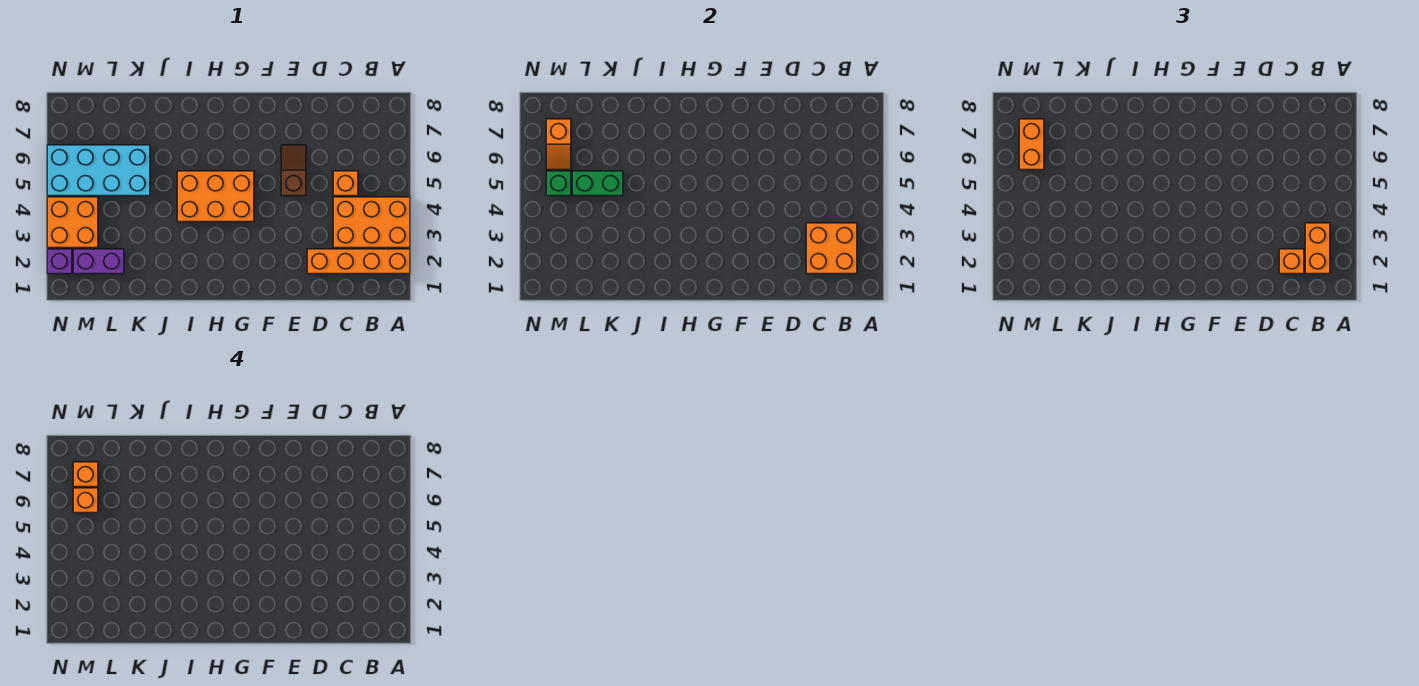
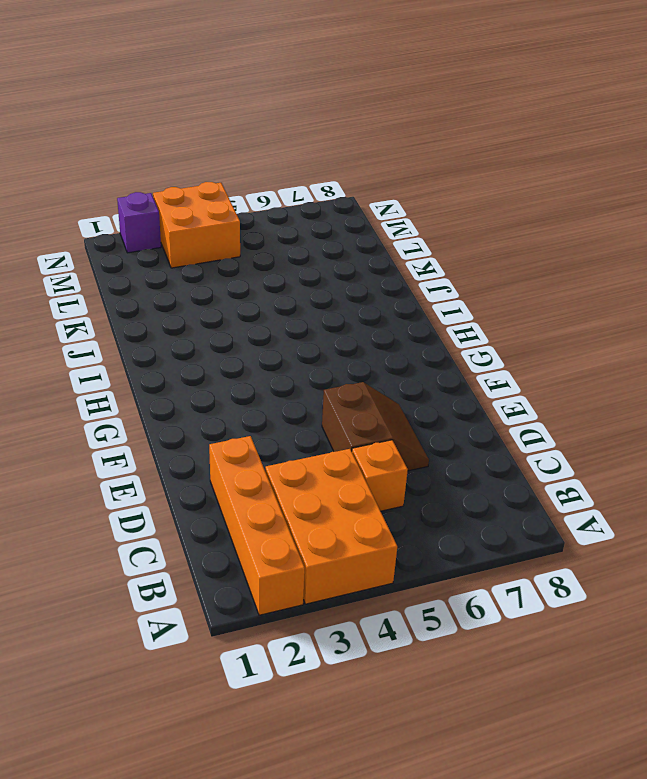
brown 2x2 slope [322,382,429,471] -> brown 1x2 slope [281,145,306,196]
none -> orange 2x3 brick [177,171,254,222]
none -> cyan 2x4 brick [47,145,150,196]
none -> purple 1x2 brick [73,249,124,274]

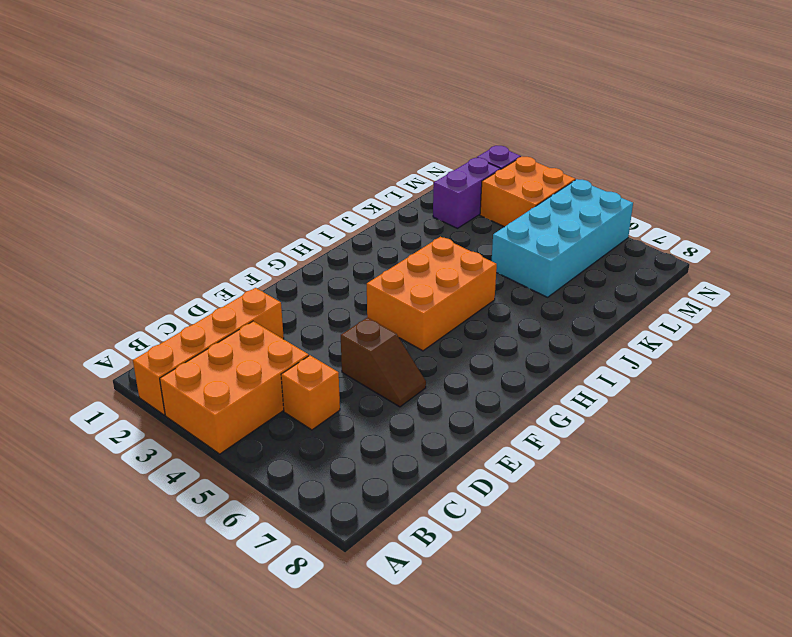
none -> orange 2x2 brick [806,223,857,274]
none -> green 1x2 brick [572,171,623,196]
none -> green 1x1 brick [546,171,571,196]

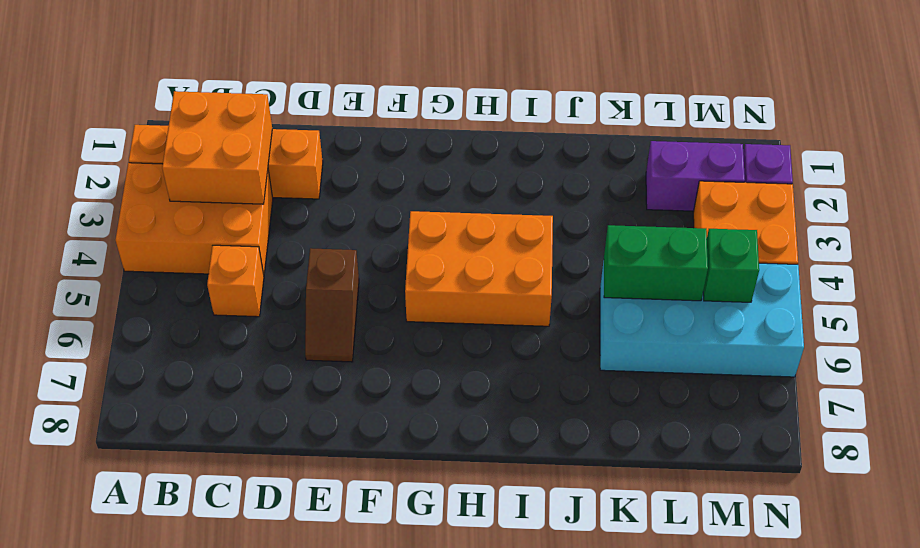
none -> orange 1x2 slope [546,119,571,170]
none -> orange 1x2 brick [1305,223,1330,274]
none -> orange 1x1 brick [1279,249,1304,274]

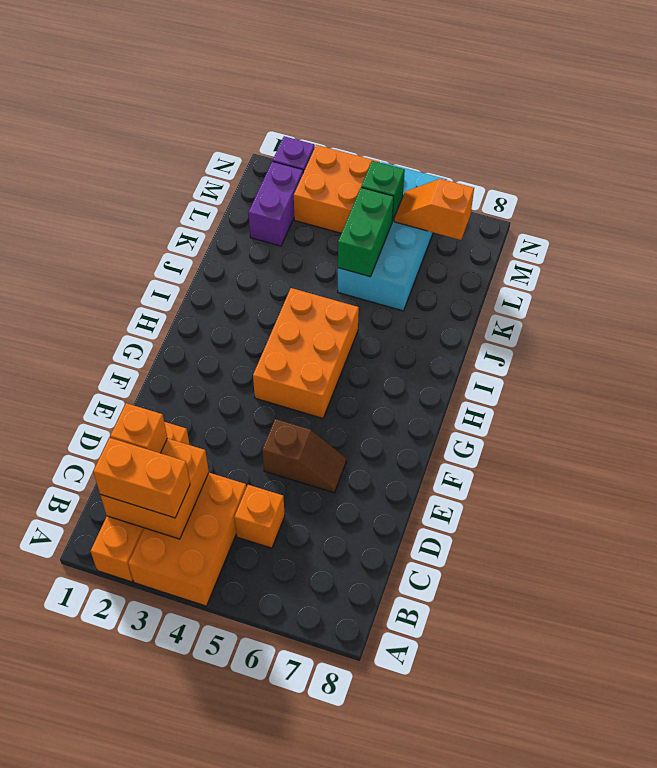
none -> orange 1x2 brick [1019,119,1044,170]
none -> orange 1x1 brick [73,488,98,513]
none -> orange 1x1 brick [73,462,98,487]

